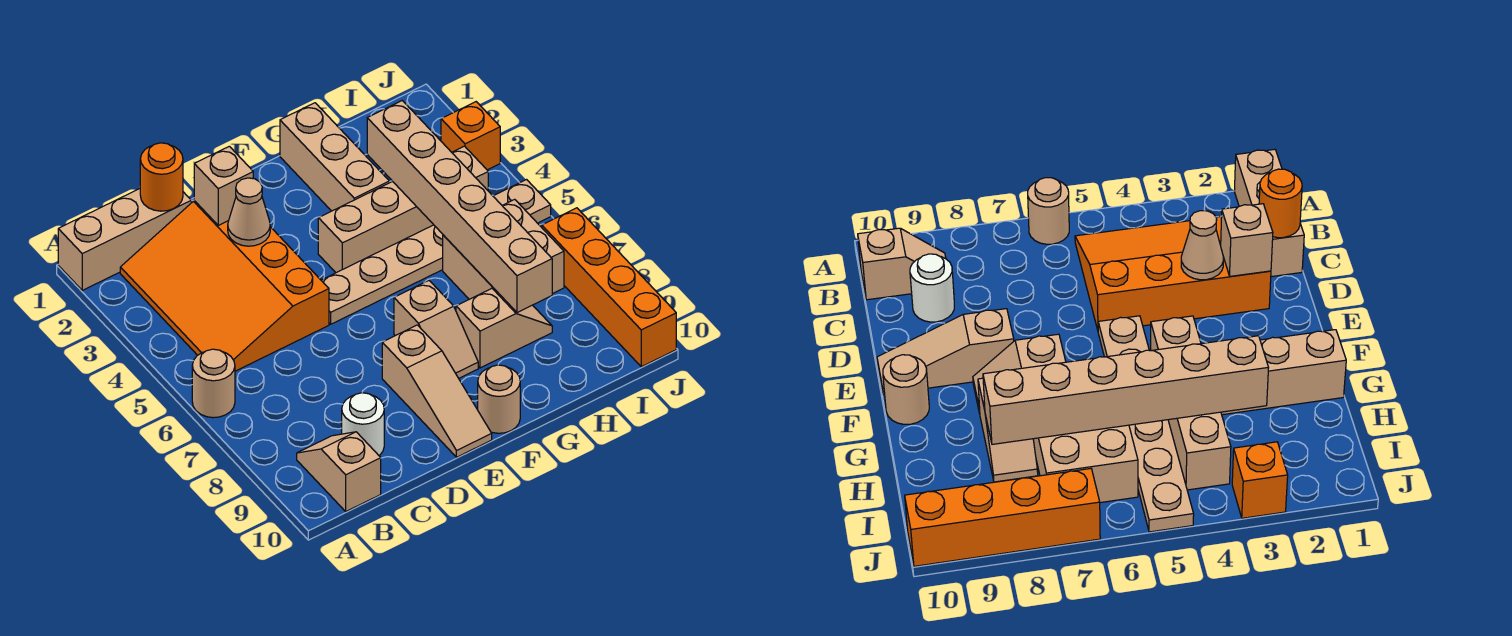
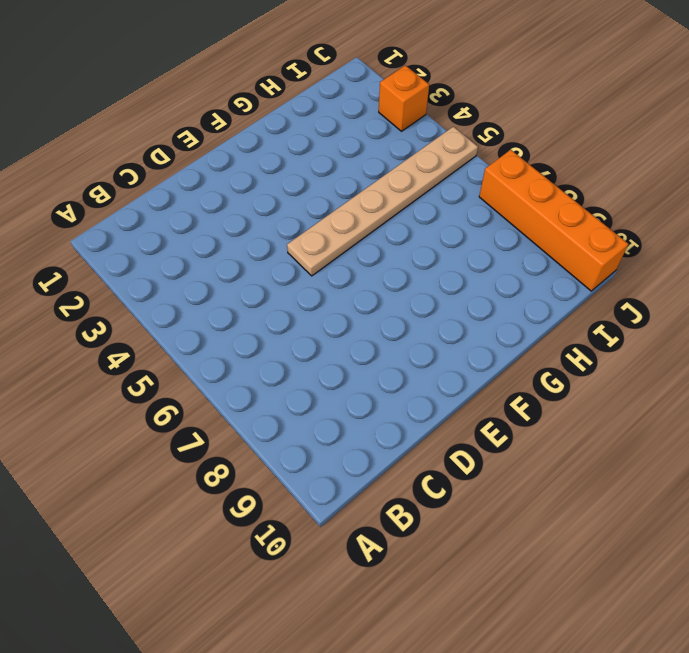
none -> tan 1x3 brick [58,189,191,290]
none -> tan 1x1 round brick [192,349,235,418]
none -> orange 3x4 slope [120,201,329,371]

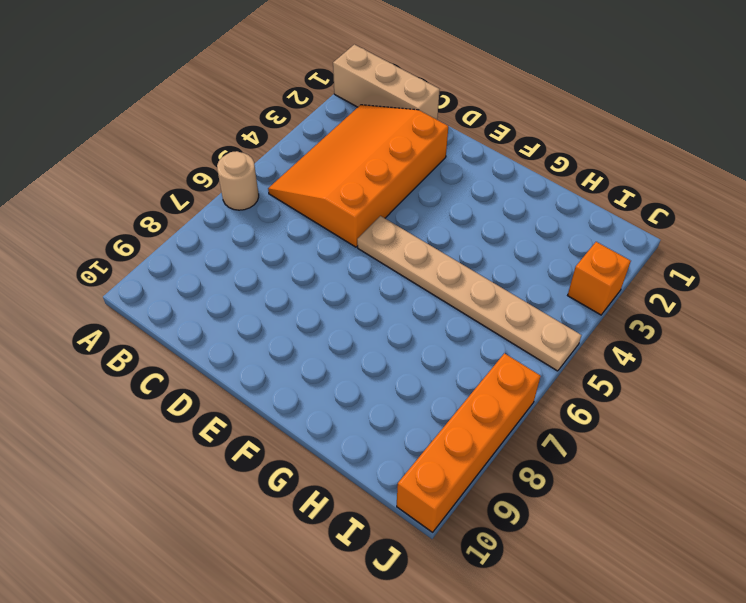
none -> tan 1x2 slope [297,432,381,511]
none -> white 1x1 round brick [342,393,384,455]
none -> tan 1x3 slope [382,325,492,457]

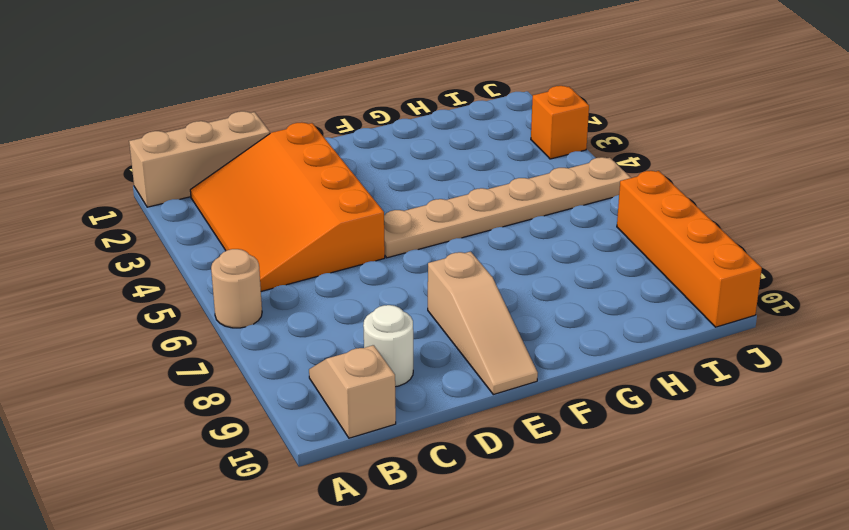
none -> tan 1x4 brick [318,146,488,273]
none -> tan 1x2 slope [394,281,478,378]
none -> tan 1x1 round brick [478,365,520,433]

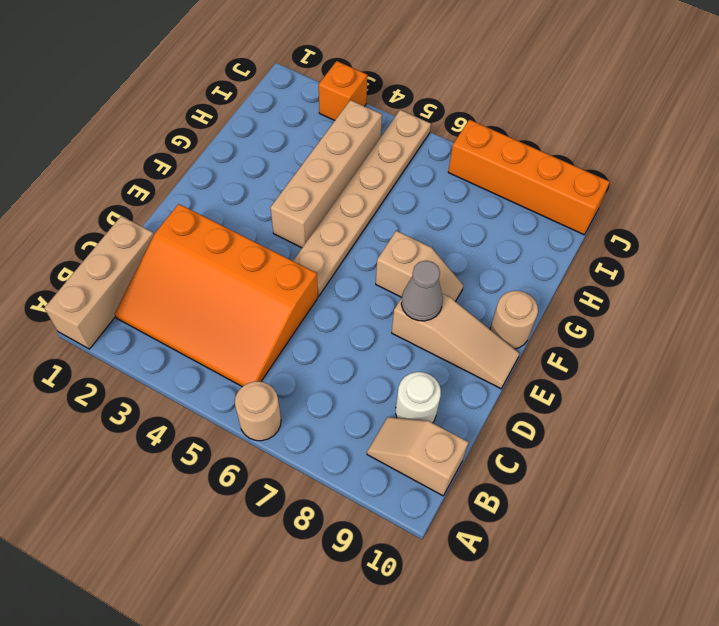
grey 1x1 cone [401,261,443,321] -> none
none -> tan 1x3 brick [280,103,389,211]
none -> tan 1x2 slope [456,288,552,368]
none -> tan 2x2 brick [443,199,564,299]

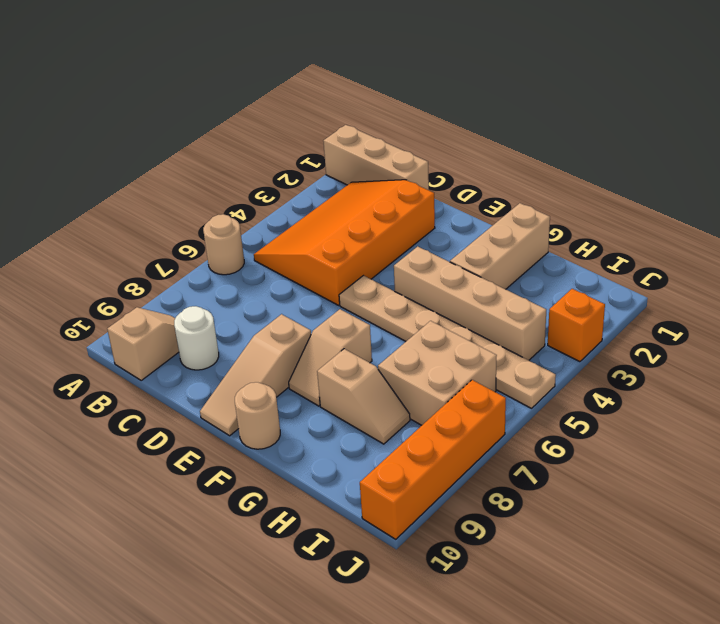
none -> orange 1x1 round brick [140,143,183,211]
none -> tan 1x1 brick [194,146,253,225]
none -> tan 1x1 cone [228,178,270,246]

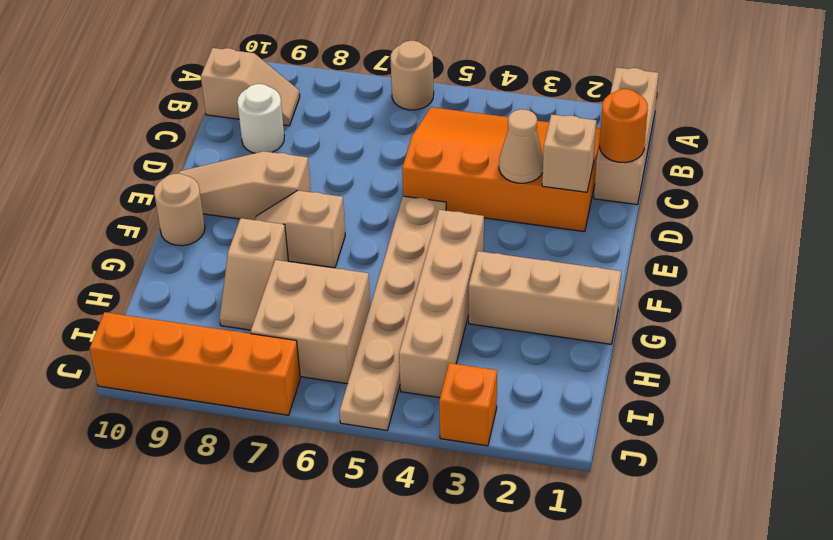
none -> tan 1x6 brick [367,101,552,312]

